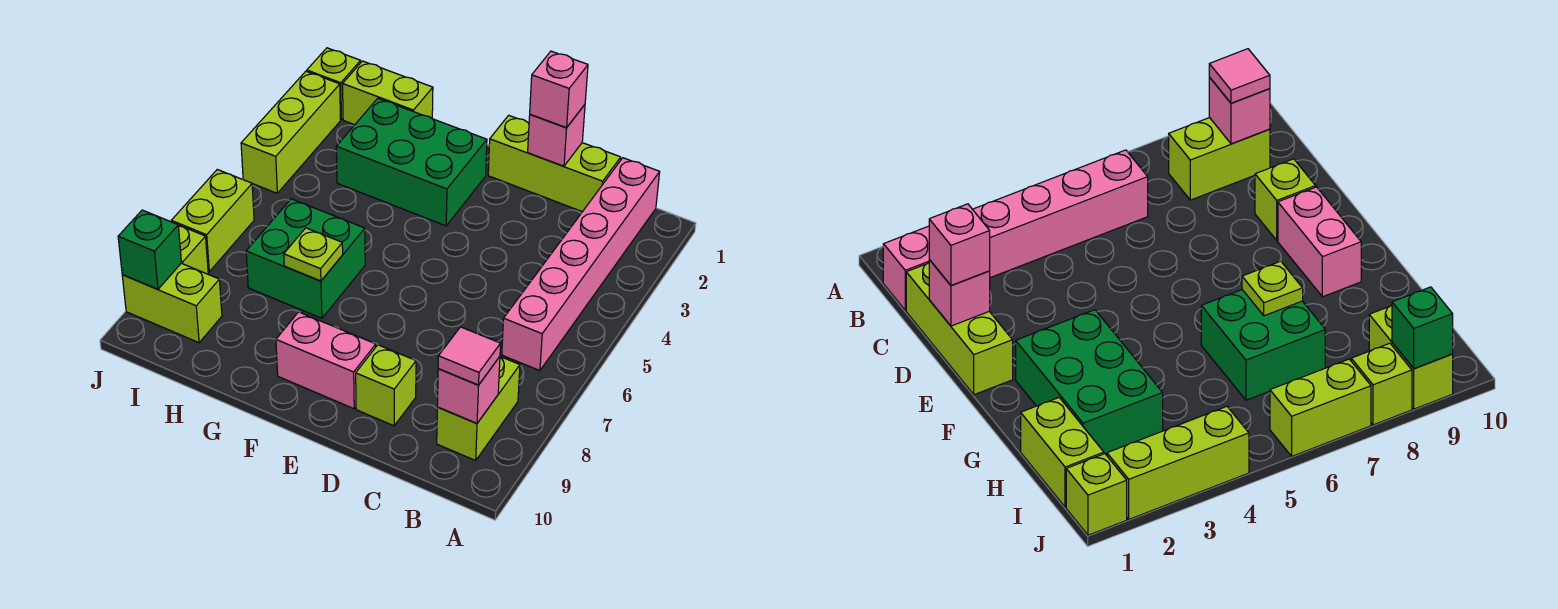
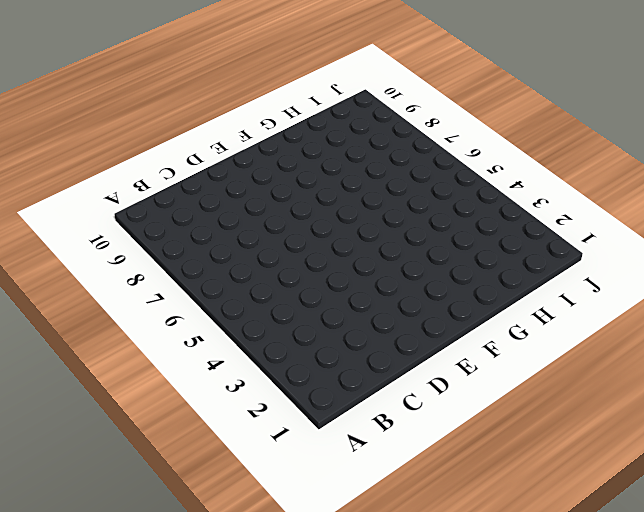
none -> pink 1x6 brick [502,158,660,371]
none -> lime 1x2 brick [437,357,520,460]
none -> lime 1x3 brick [488,115,621,212]

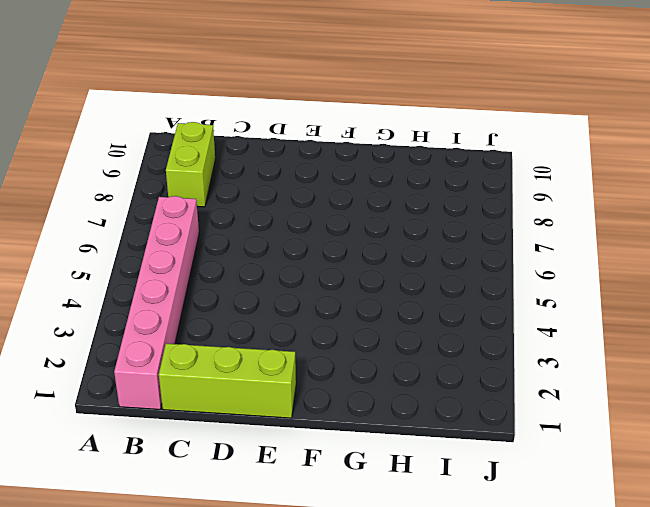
none -> lime 1x1 brick [356,345,416,426]
none -> pink 1x2 brick [276,312,376,409]
none -> green 2x3 brick [336,99,487,226]

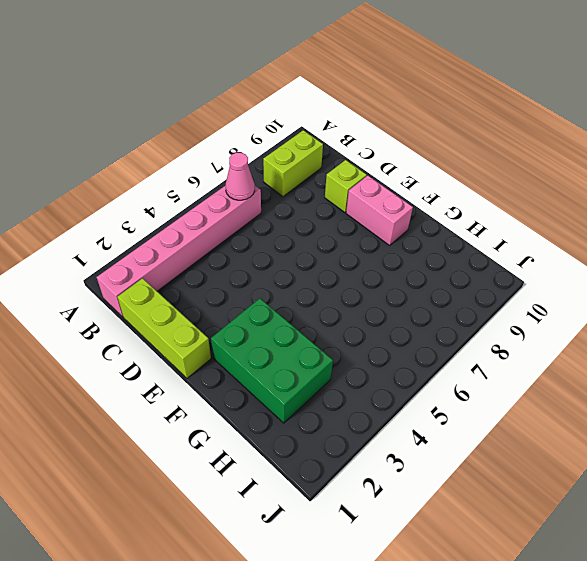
pink 1x1 cone [226,153,255,200] -> none
none -> green 2x2 brick [246,199,365,318]
none -> lime 1x2 brick [343,61,433,125]
none -> lime 1x2 brick [122,263,222,343]

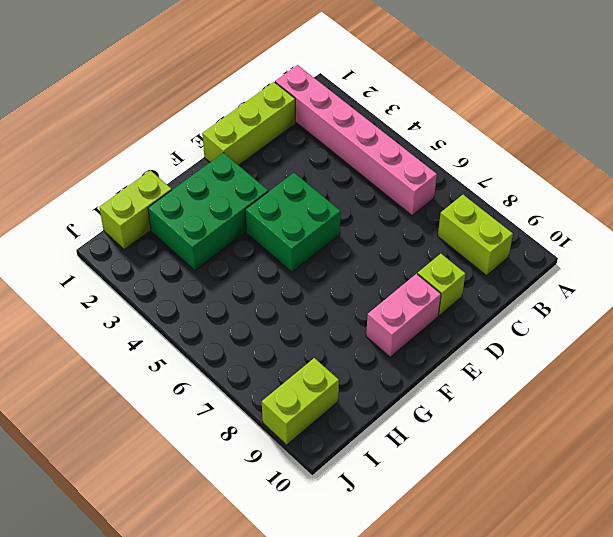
green 2x2 brick [245,173,341,272] -> green 2x2 brick moved to [246,199,365,318]
none -> lime 1x1 brick [307,48,361,119]
none -> lime 1x3 brick [241,71,340,193]
none -> lime 1x2 brick [171,170,254,272]

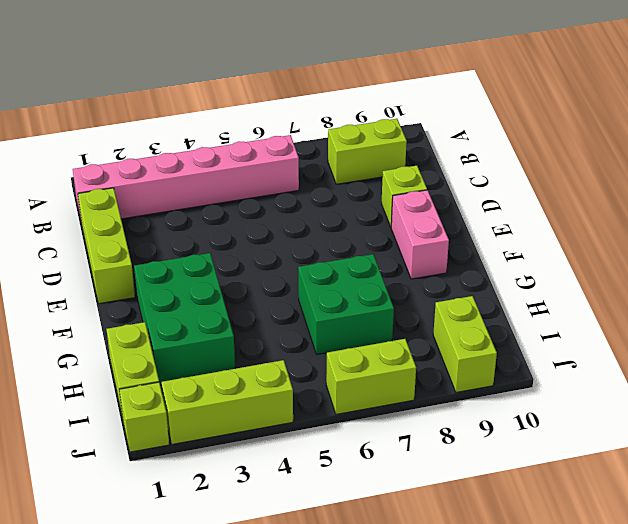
none -> lime 1x1 brick [178,225,208,274]
none -> pink 1x1 brick [437,357,500,423]
none -> pink 1x1 brick [528,105,585,166]

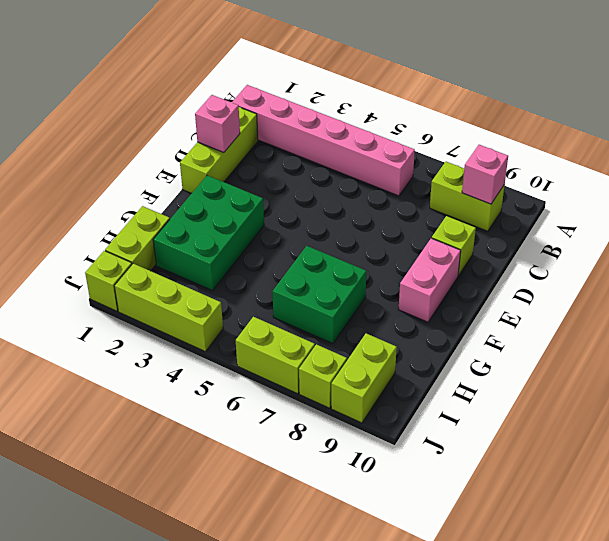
none -> lime 1x1 plate [284,228,343,281]
none -> green 1x1 brick [118,210,181,289]
none -> pink 1x1 tile [438,327,501,385]

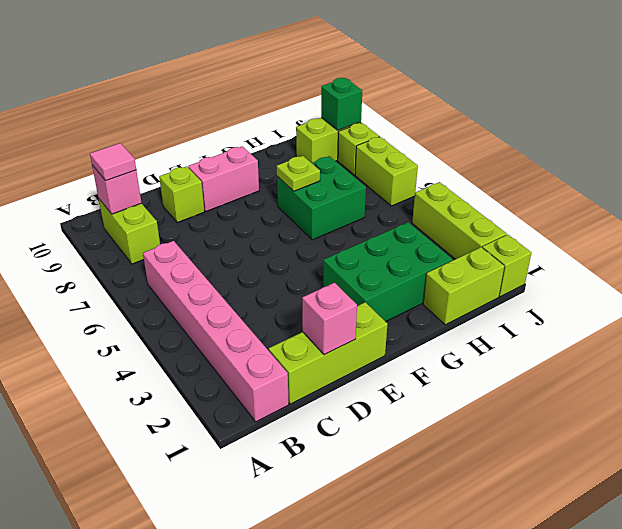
none -> pink 1x1 brick [530,51,588,128]

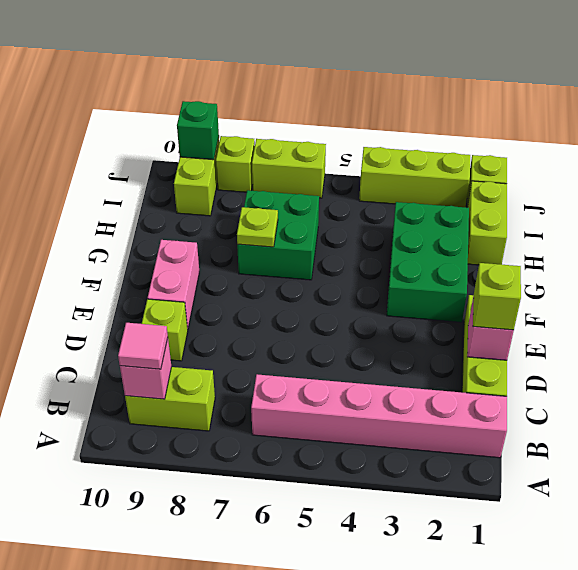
lime 1x1 brick [473,263,521,330] -> pink 1x1 brick [530,51,588,128]

